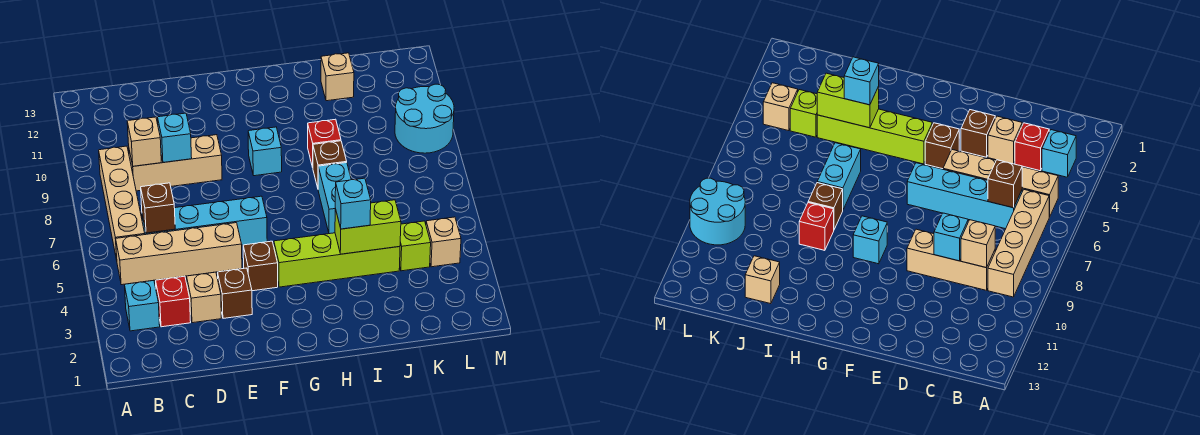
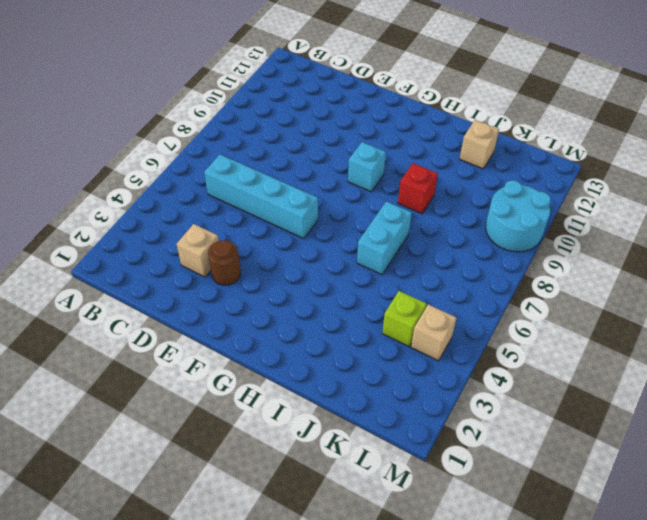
brown 1x1 round brick [208,240,241,285] -> brown 1x1 brick [218,268,252,318]
none -> cyan 1x1 brick [124,280,160,331]
none -> tan 1x4 brick [116,223,242,285]
none -> tan 1x4 brick [99,146,145,260]

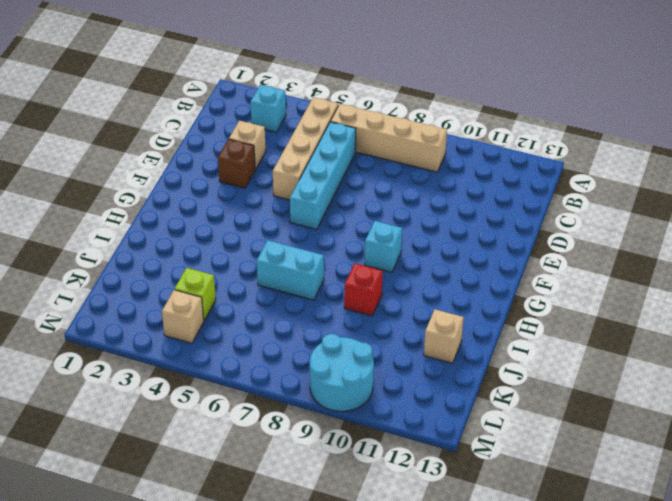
none -> red 1x1 brick [156,276,191,327]
none -> tan 1x3 brick [129,135,222,191]
none -> brown 1x1 brick [243,241,278,291]

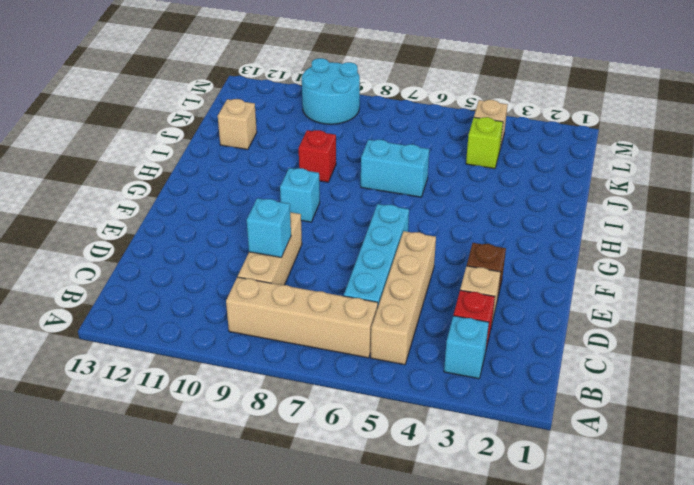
none -> brown 1x1 brick [243,241,278,291]
none -> lime 1x4 brick [274,233,400,287]
none -> brown 1x1 brick [313,141,347,188]

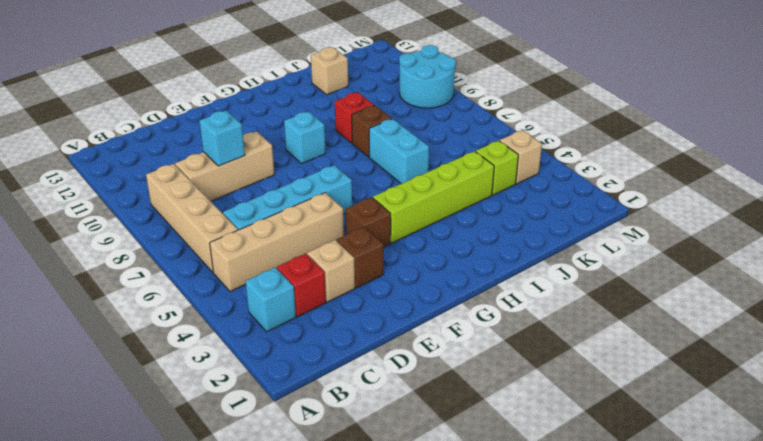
none -> brown 1x1 brick [141,183,175,233]
none -> tan 1x1 brick [127,117,161,166]
none -> lime 1x2 brick [335,200,401,254]

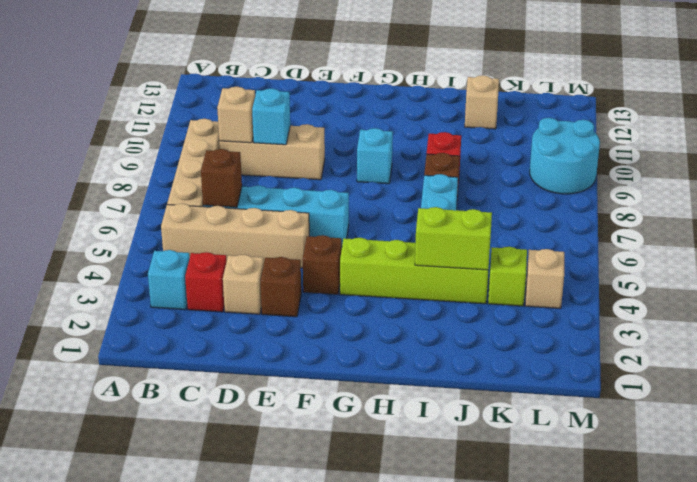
none -> cyan 1x1 brick [335,178,371,229]

